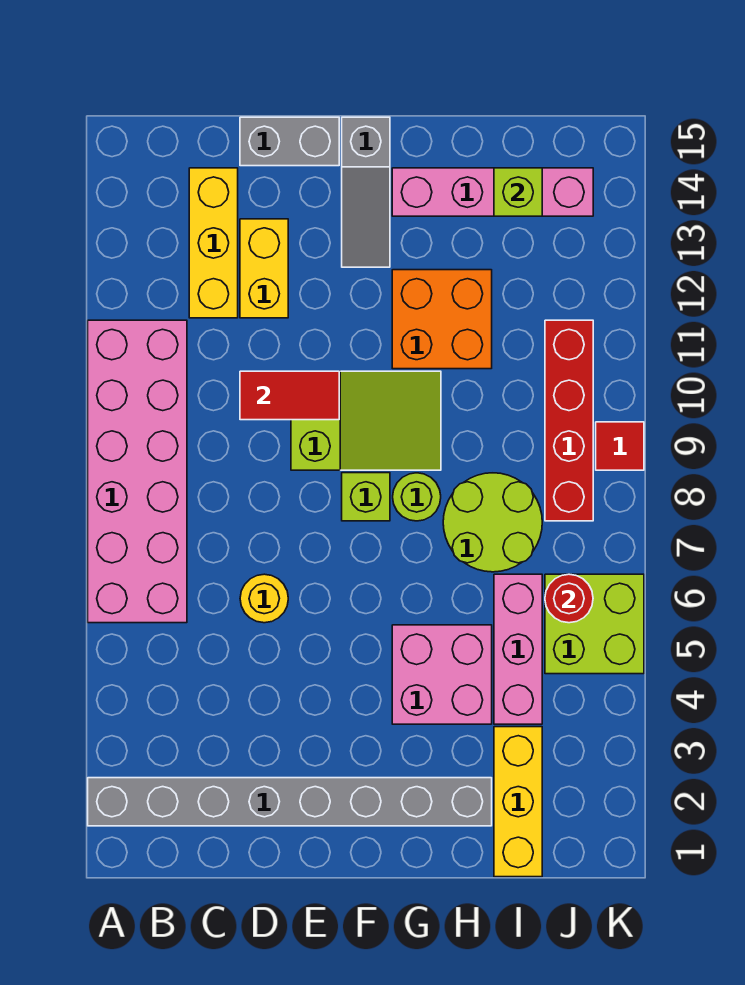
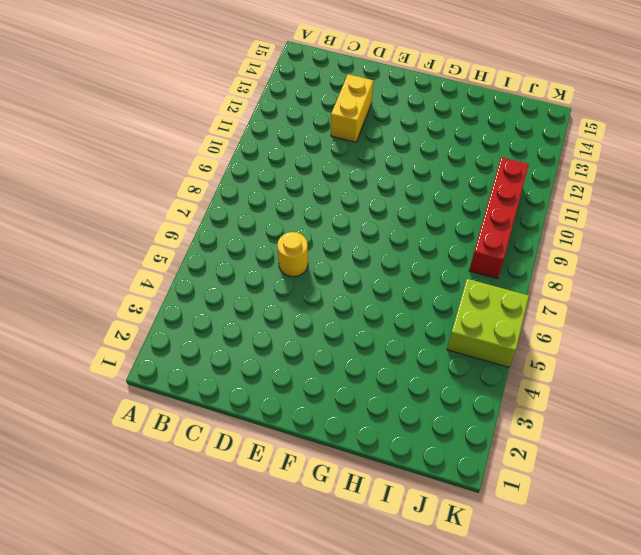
none -> grey 1x8 brick [88,778,492,826]
none -> pink 2x6 brick [88,320,187,623]
none -> yellow 1x3 brick [189,168,238,318]

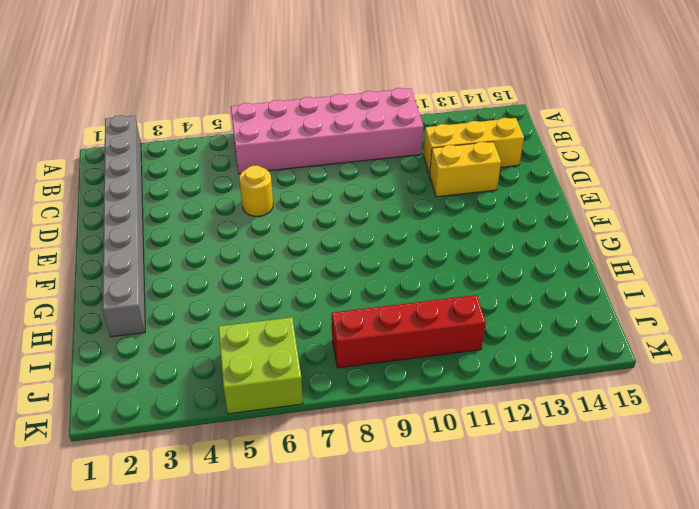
none -> grey 1x2 brick [240,117,339,166]
none -> lime 2x3 slope [291,371,441,470]
none -> lime 1x1 brick [342,473,390,521]

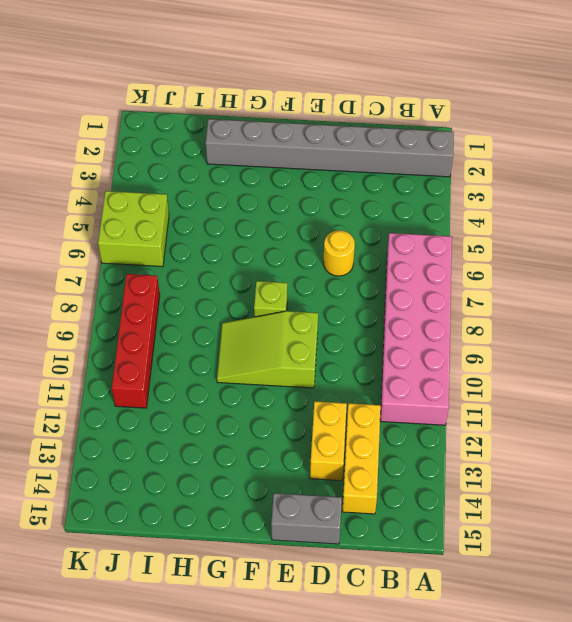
none -> grey 1x3 slope [342,117,390,267]
none -> pink 2x2 brick [392,625,492,724]
none -> lime 1x1 round brick [393,473,441,521]

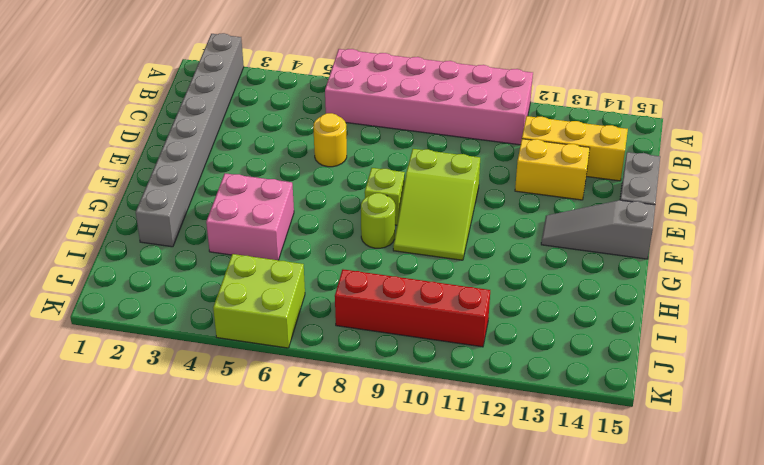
none -> orange 2x2 brick [392,270,492,369]
none -> pink 1x4 brick [392,168,593,216]
none -> lime 2x2 round brick [443,473,542,572]

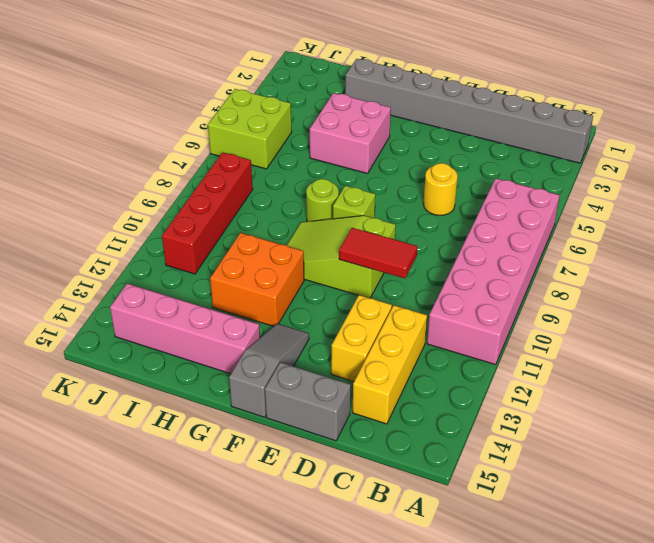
none -> lime 2x2 round brick [443,473,542,572]
none -> yellow 1x3 brick [494,727,542,877]
none -> pink 1x3 brick [494,574,542,724]

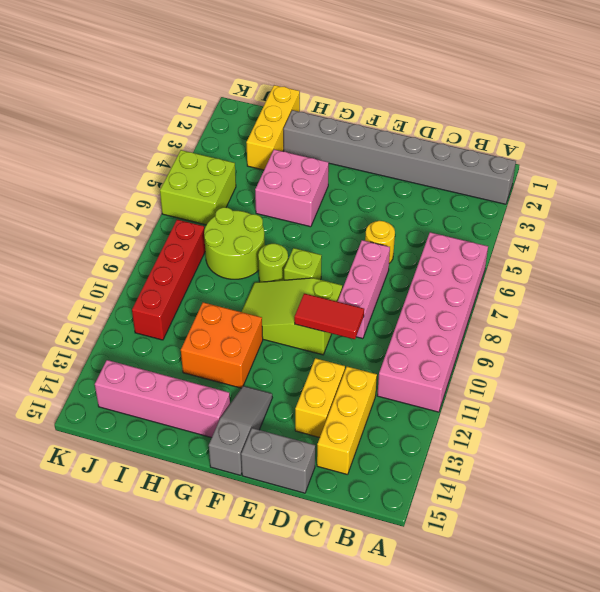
pink 1x3 brick [338,240,390,339] -> pink 1x3 brick moved to [494,574,542,724]
none -> red 1x1 tile [596,422,644,470]
none -> lime 1x1 brick [494,168,542,216]
none -> red 1x1 round brick [545,574,593,623]

